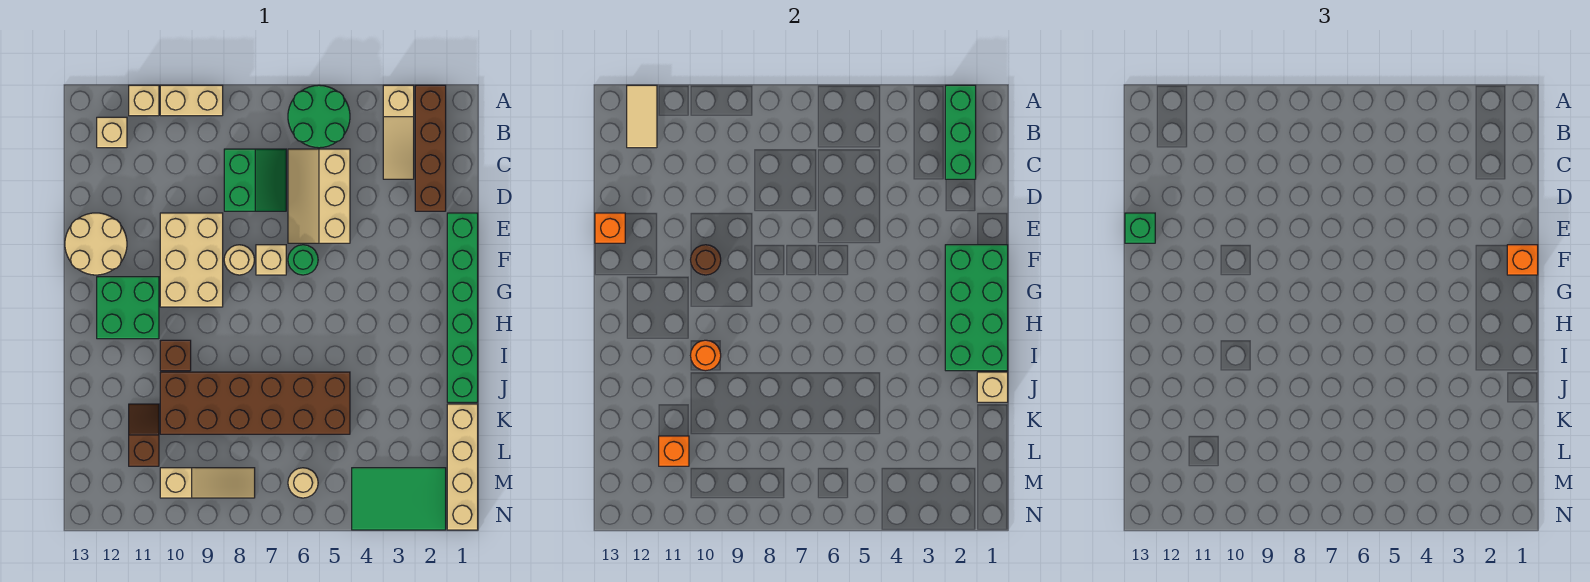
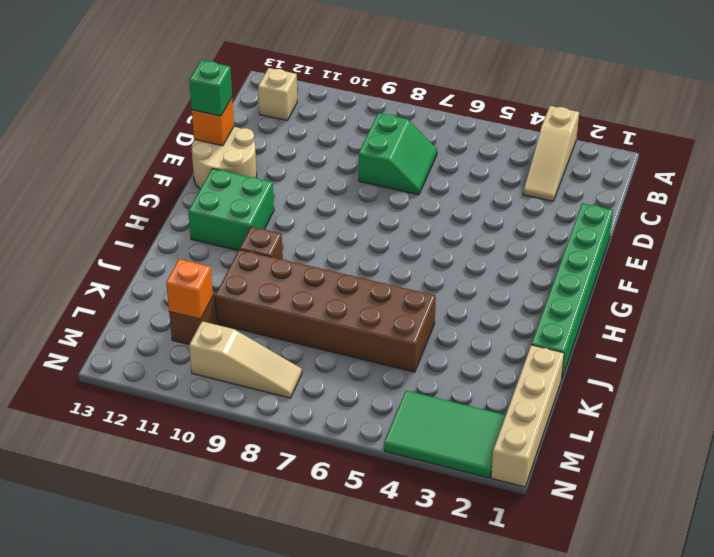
none -> brown 1x4 brick [415,85,446,211]
none -> green 2x2 round brick [288,85,350,148]
none -> tan 1x2 brick [160,85,223,116]
none -> tan 1x1 brick [129,85,159,116]

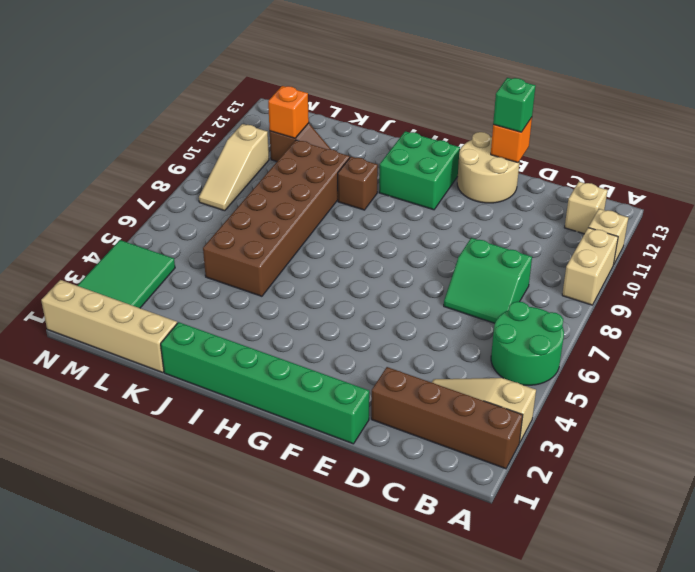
none -> tan 2x3 slope [288,149,350,243]
none -> tan 2x3 brick [160,213,223,307]
none -> green 1x1 round brick [288,245,318,275]
none -> tan 1x1 brick [256,245,286,275]

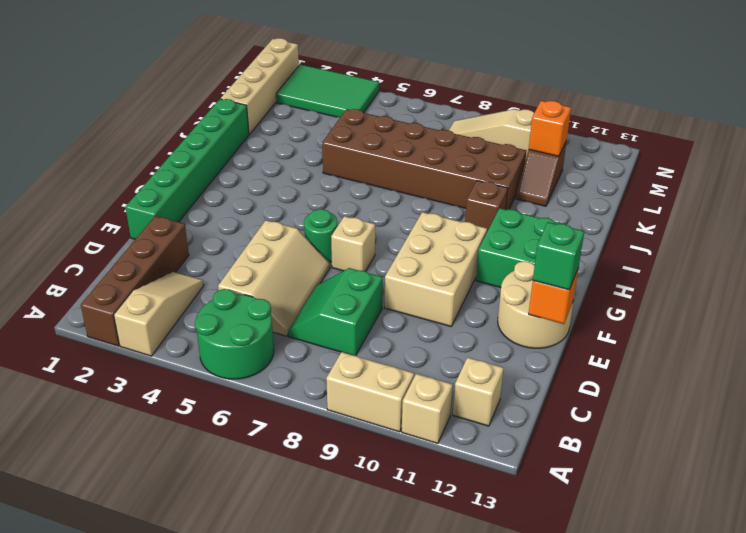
none -> tan 1x1 round brick [224,245,254,275]
none -> tan 1x1 round brick [288,468,318,498]
none -> green 1x3 brick [945,85,976,179]
none -> tan 1x2 tile [627,85,657,148]

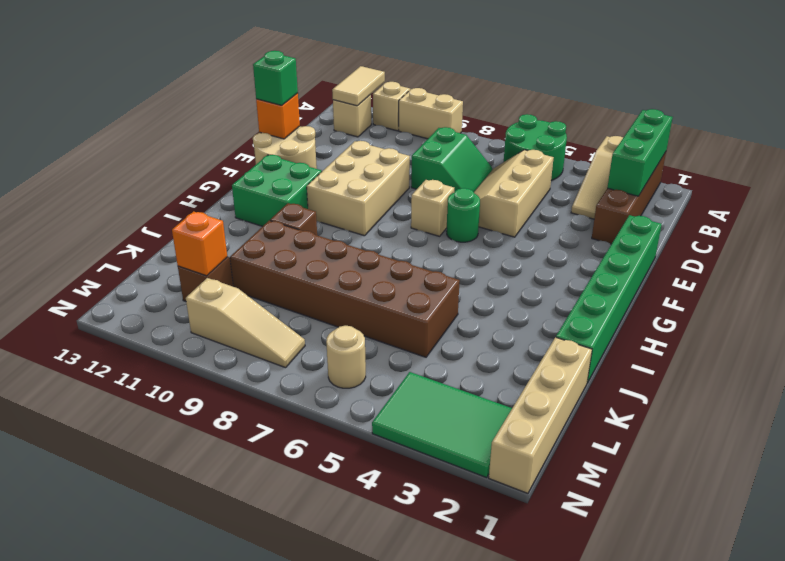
none -> tan 1x1 round brick [224,245,254,275]
none -> green 2x4 brick [945,245,1008,371]
none -> brown 1x1 round brick [691,245,721,275]
none -> orange 1x1 round brick [691,340,721,371]

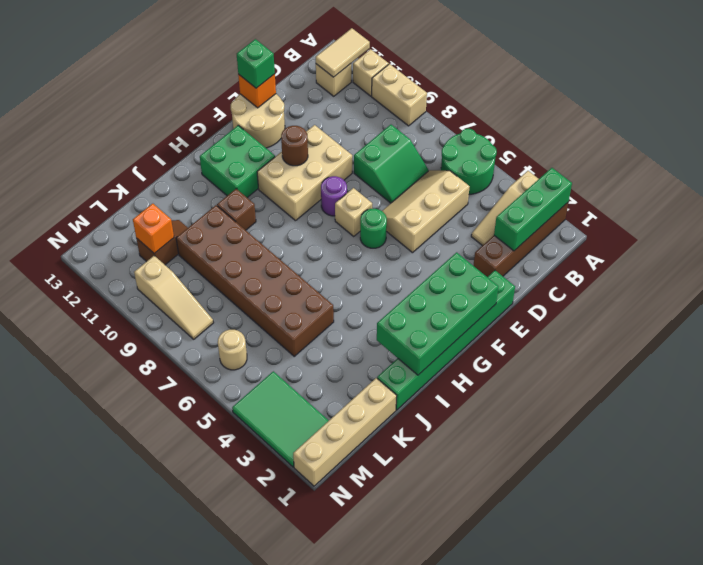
purple 1x1 round brick [321,176,347,216] -> tan 1x1 round brick [224,245,254,275]
none -> orange 1x1 round brick [691,340,721,371]
none -> tan 1x1 brick [977,372,1008,402]
none -> orange 1x1 brick [1507,245,1538,275]

